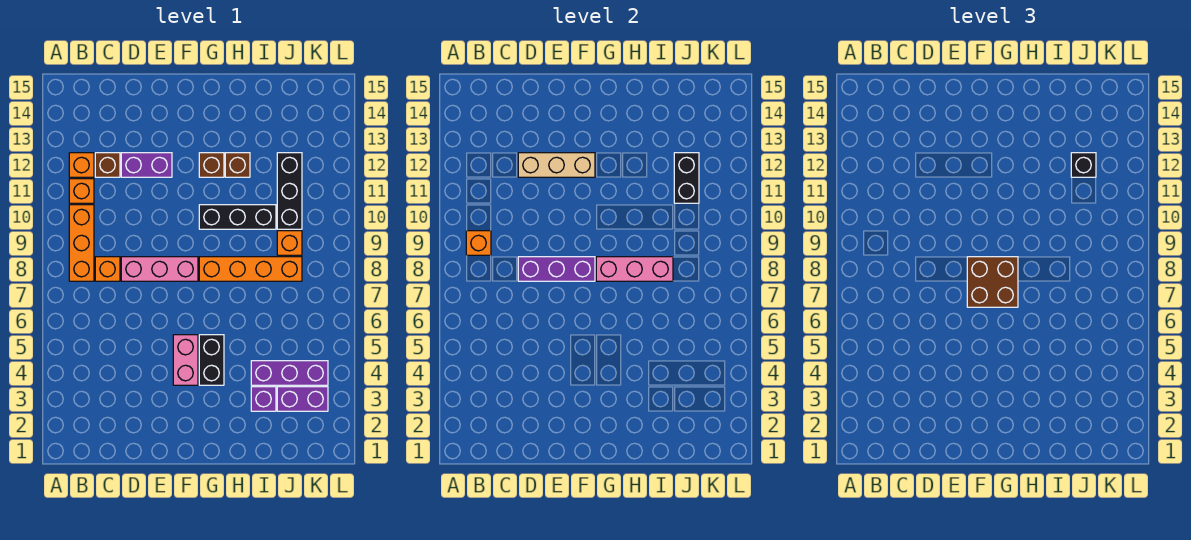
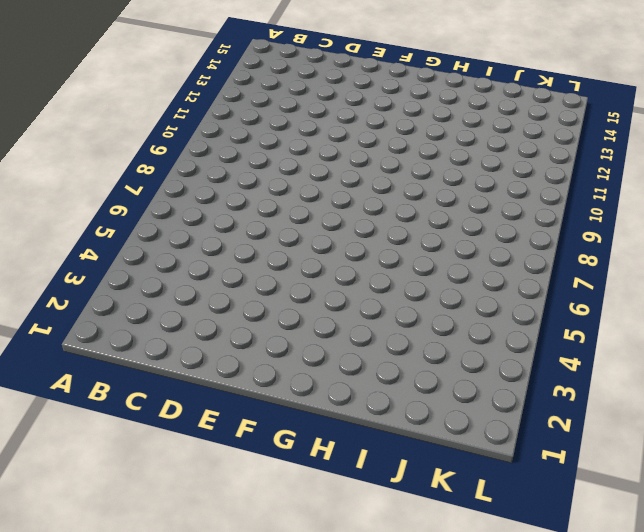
none -> orange 1x3 brick [69,205,94,281]
none -> orange 1x1 brick [69,179,94,203]
none -> orange 1x1 brick [69,153,94,177]

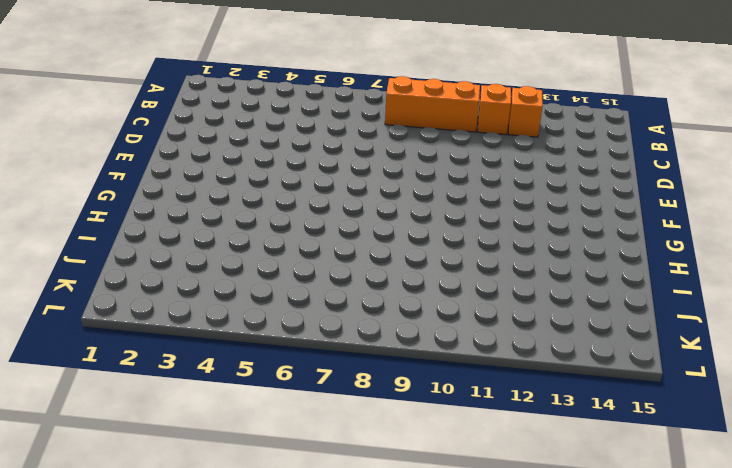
none -> orange 1x1 brick [95,257,120,281]
none -> brown 1x1 brick [95,153,120,177]
none -> pink 1x3 brick [121,257,198,281]

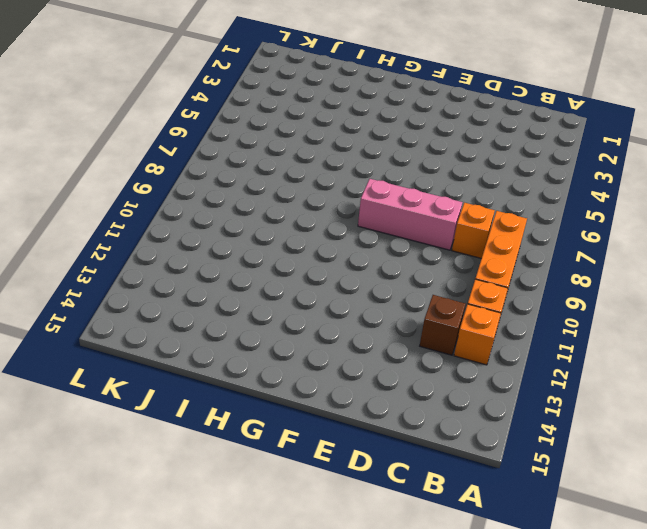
none -> purple 1x2 brick [121,153,172,177]
none -> pink 1x2 brick [173,335,198,385]
none -> black 1x2 brick [199,335,224,385]

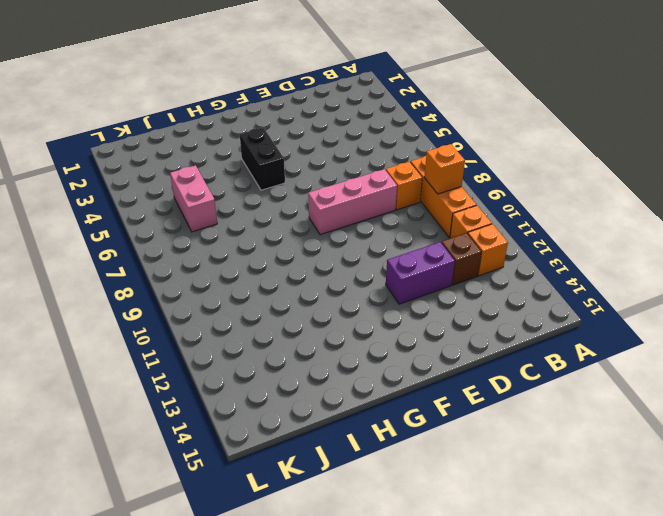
pink 1x2 brick [170,165,217,232] -> pink 1x2 brick moved to [173,335,198,385]
none -> orange 1x4 brick [199,257,302,281]
none -> black 1x3 brick [199,205,276,229]
none -> brown 1x1 brick [199,153,224,177]

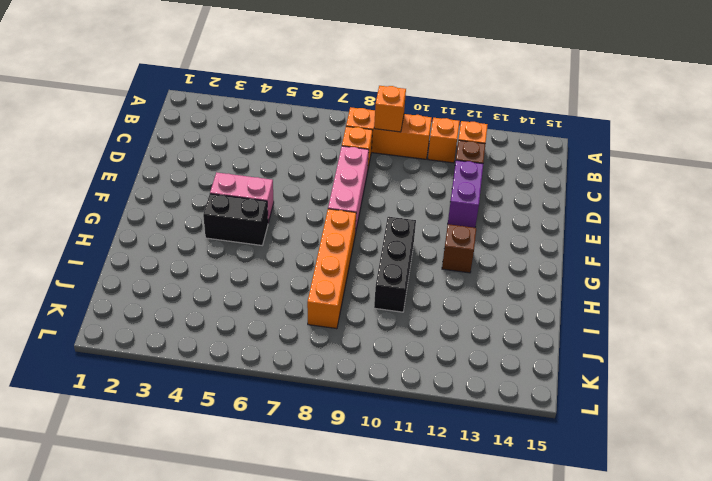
none -> brown 1x1 brick [225,153,250,177]
none -> purple 1x1 brick [251,387,276,411]
none -> purple 1x3 brick [251,361,328,385]

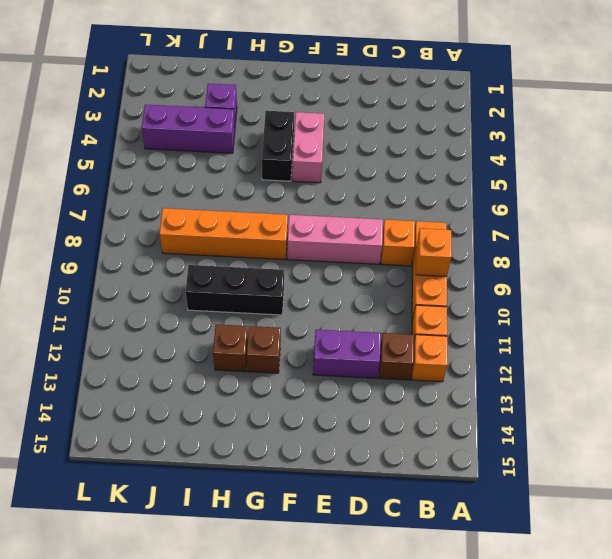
none -> purple 1x2 brick [277,387,328,411]
none -> orange 1x1 brick [277,231,302,255]
none -> black 1x3 brick [277,153,302,229]

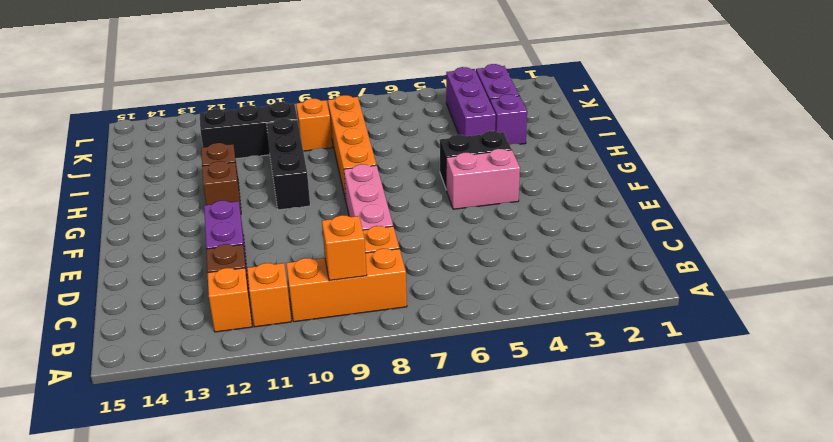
none -> purple 1x3 brick [518,257,595,281]
none -> tan 1x3 brick [518,153,595,177]
none -> pink 1x3 brick [596,257,673,281]

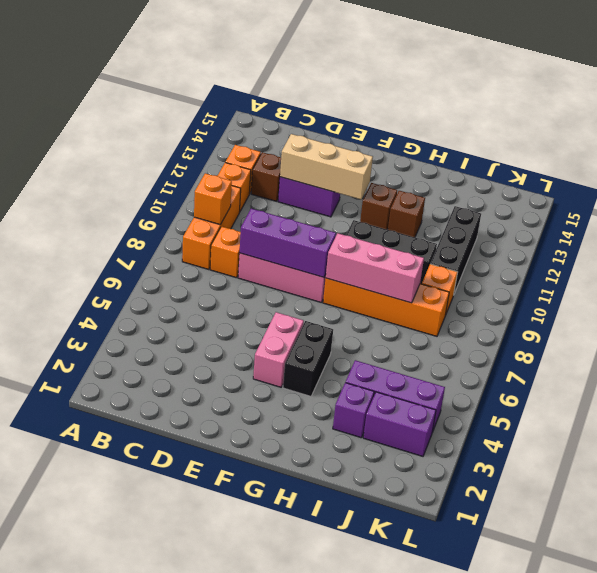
none -> black 1x2 brick [674,153,699,203]
none -> brown 2x2 brick [967,257,1018,307]
none -> black 1x1 brick [1071,153,1096,177]

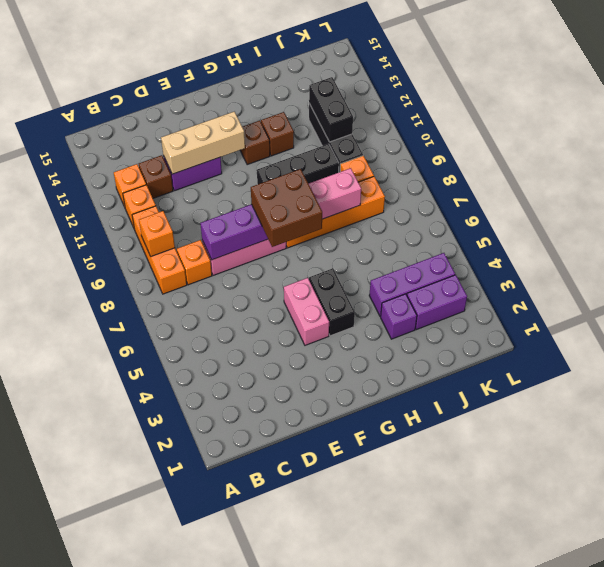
none -> black 1x1 brick [1071,153,1096,177]

